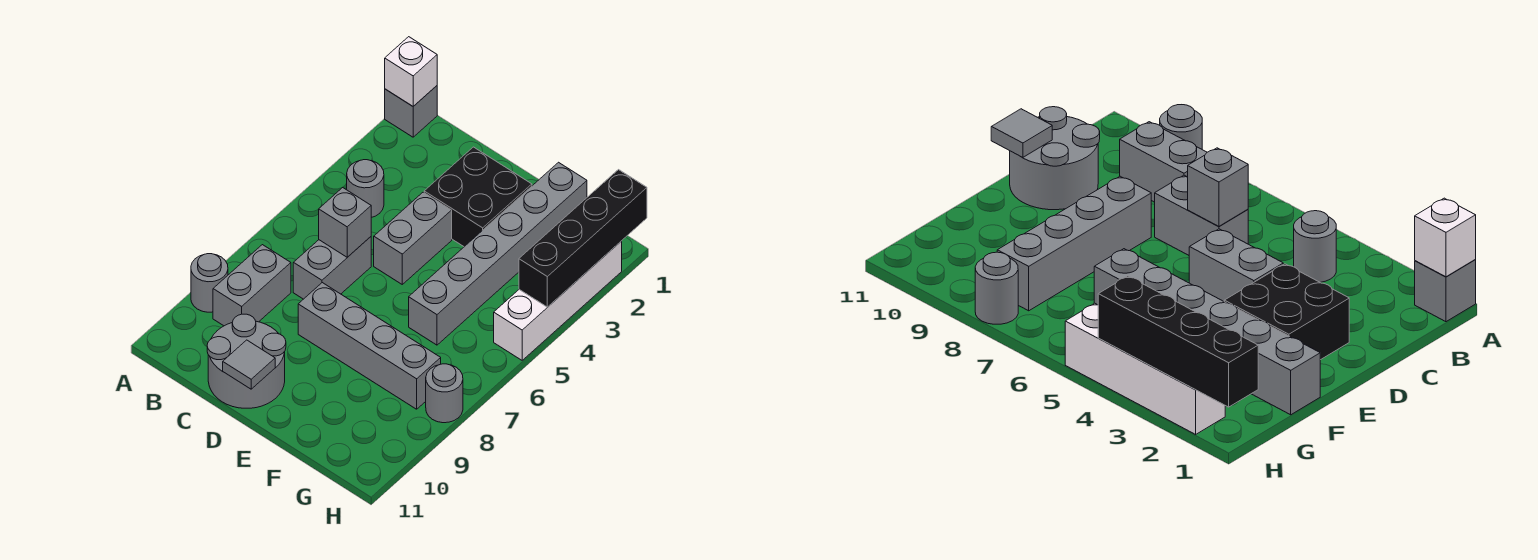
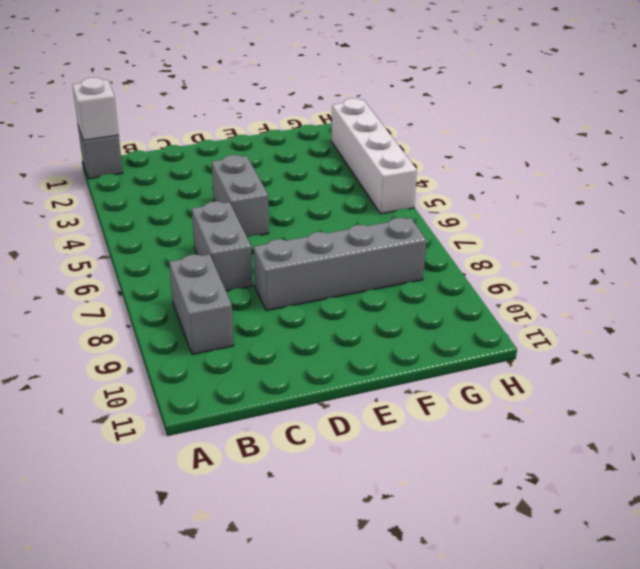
none -> grey 1x1 round brick [191,254,228,312]
none -> grey 1x1 round brick [347,160,384,218]
none -> grey 2x2 round brick [207,314,286,408]

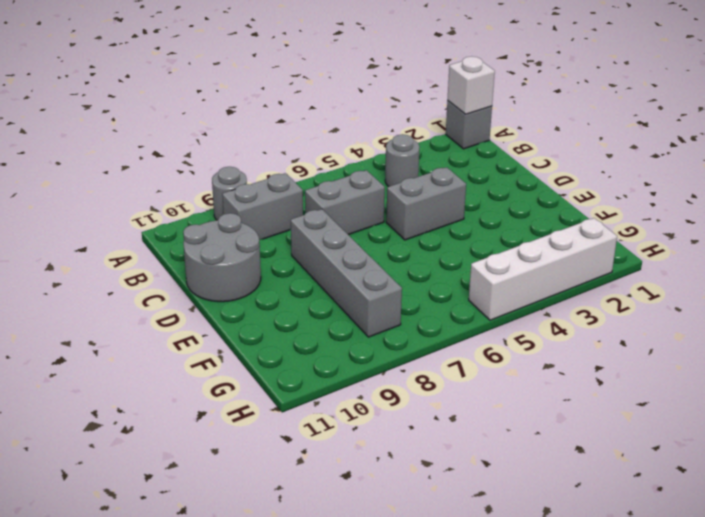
none -> black 2x2 brick [424,147,532,247]
none -> grey 1x6 brick [409,162,587,345]
none -> grey 1x1 round brick [426,364,463,423]

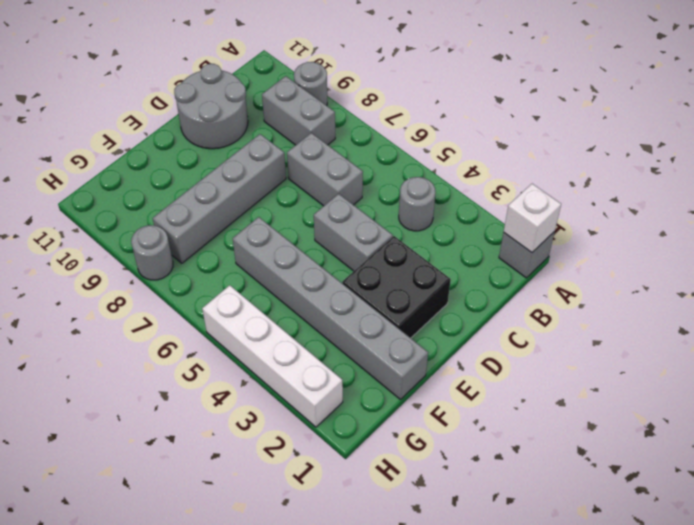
none -> grey 1x1 brick [319,188,371,257]
none -> grey 1x1 tile [223,340,275,389]
none -> black 1x4 brick [519,170,647,307]

